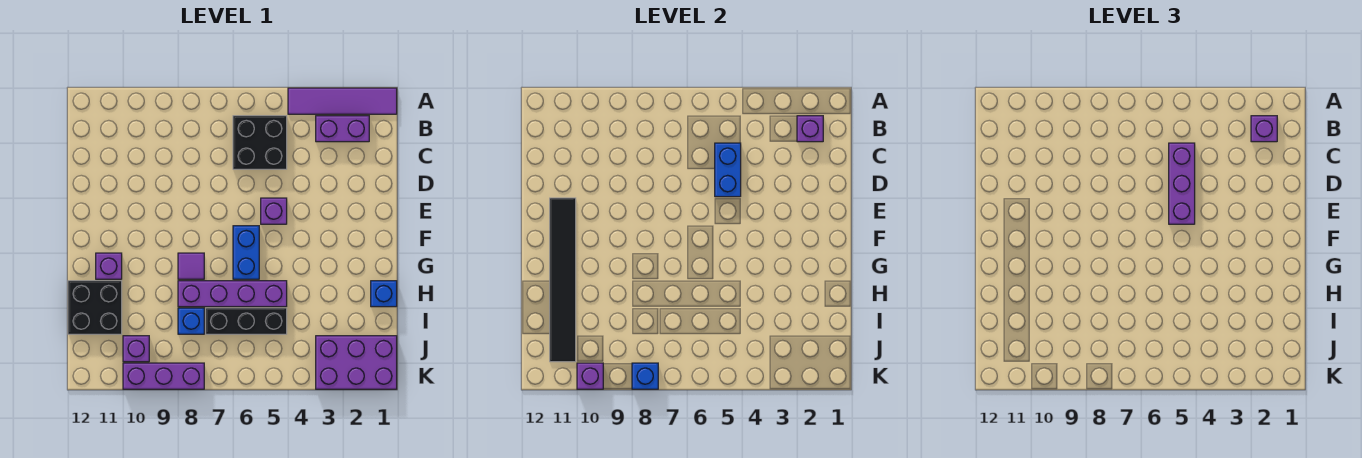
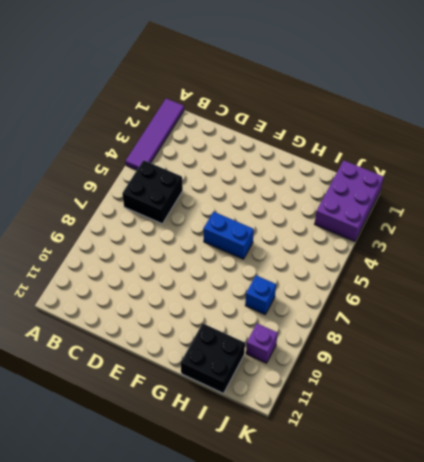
none -> purple 1x2 brick [316,116,369,142]
none -> purple 1x1 brick [261,198,287,224]
none -> purple 1x1 tile [178,253,204,279]

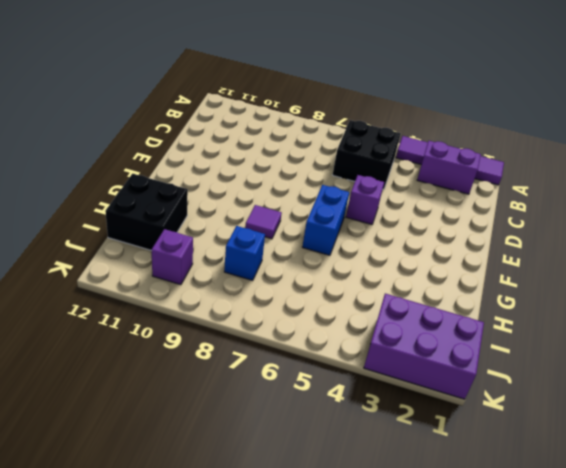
none -> purple 1x1 brick [96,253,122,279]
none -> blue 1x1 brick [371,281,397,307]
none -> purple 1x4 brick [178,281,287,307]

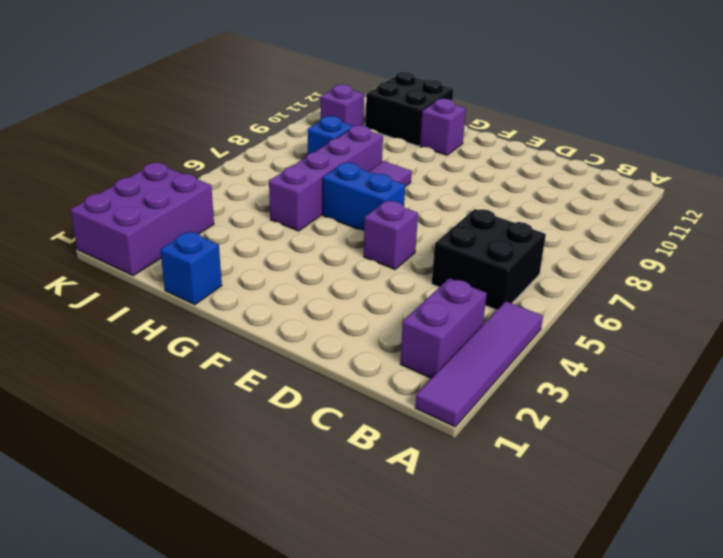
none -> black 1x3 brick [206,308,287,334]
none -> purple 1x3 brick [123,363,204,389]
none -> purple 1x1 brick [797,116,823,142]

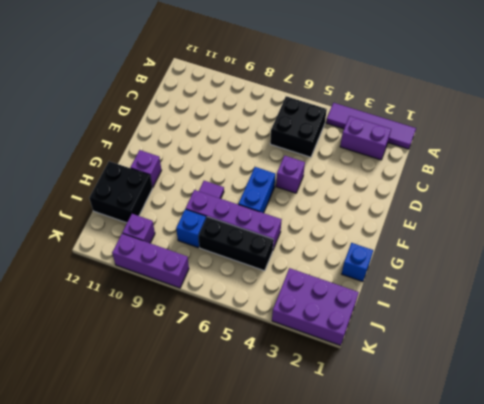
none -> purple 1x1 brick [797,116,823,142]
none -> blue 1x2 brick [715,143,741,197]
none -> black 1x6 tile [550,198,576,362]

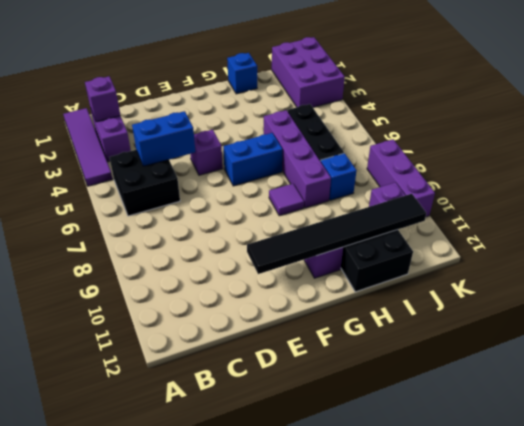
none -> blue 1x1 brick [632,363,658,389]
none -> purple 1x1 brick [577,363,603,389]
none -> purple 1x1 brick [1251,116,1277,142]

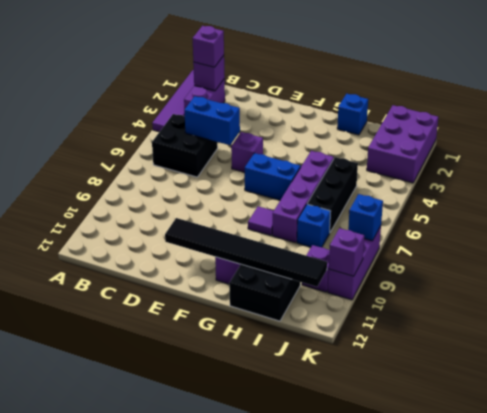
none -> purple 1x3 brick [1169,143,1195,224]

